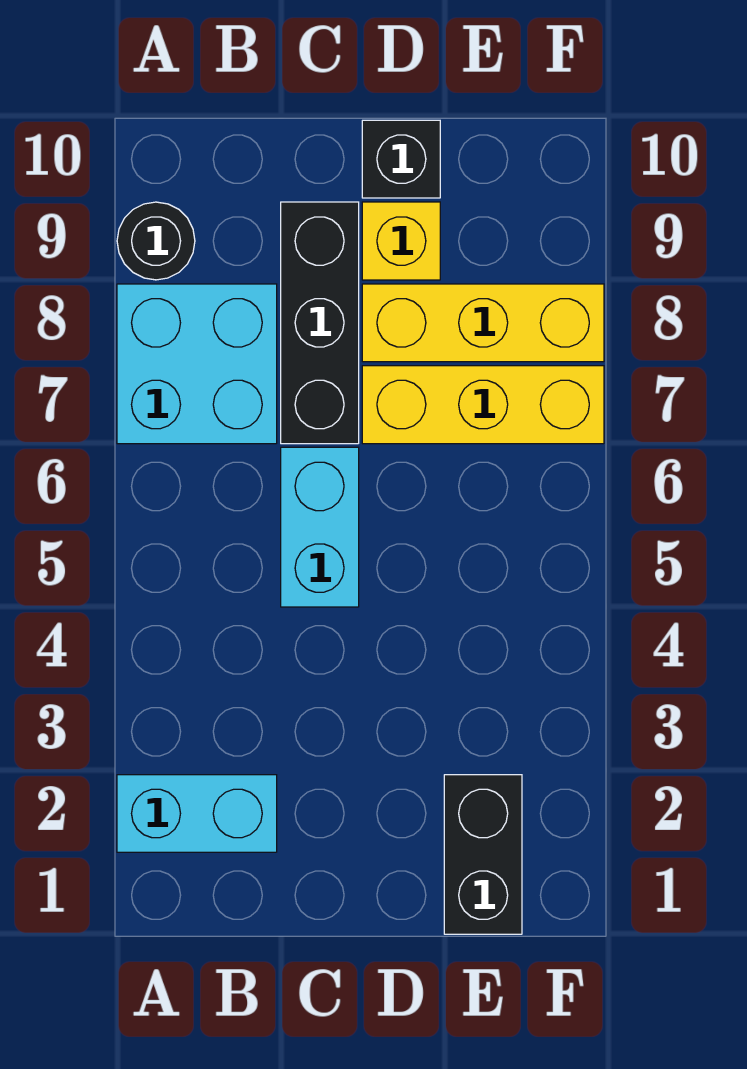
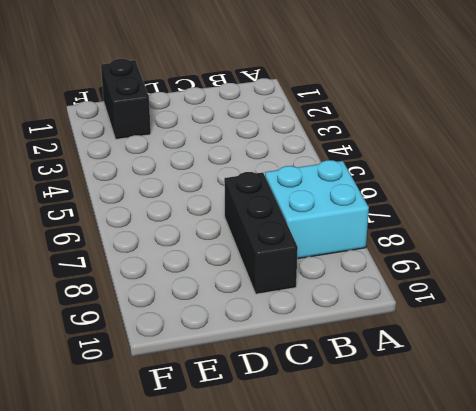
none -> cyan 1x2 brick [117,775,277,852]
none -> black 1x1 round brick [117,202,195,280]

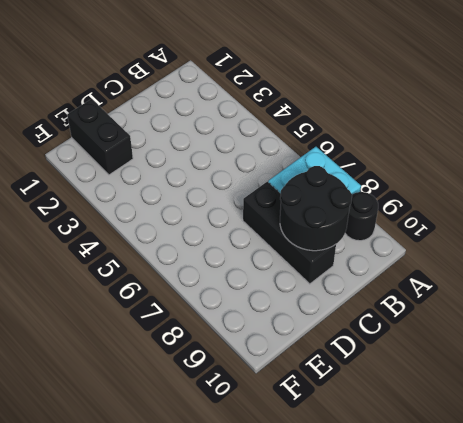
black 2x2 round brick [280,166,352,251] -> none
none -> cyan 1x2 brick [117,775,277,852]
none -> cyan 1x2 brick [281,447,359,607]

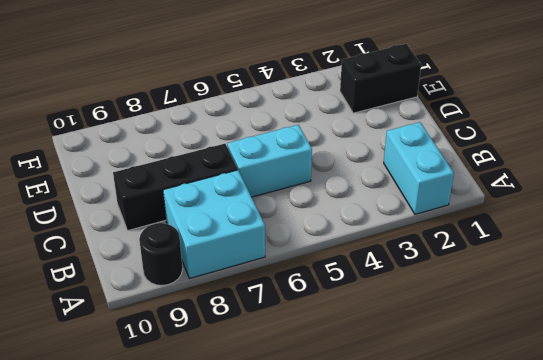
none -> yellow 1x3 brick [362,366,604,444]
none -> yellow 1x3 brick [362,284,604,362]

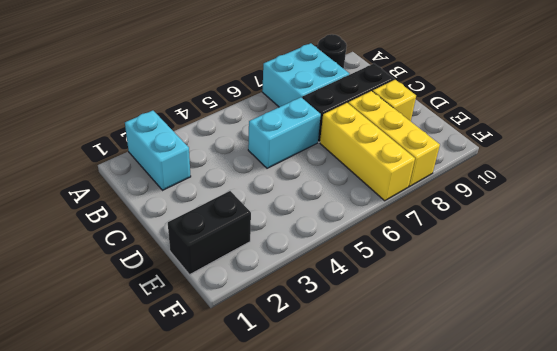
none -> black 1x1 brick [362,120,440,198]

